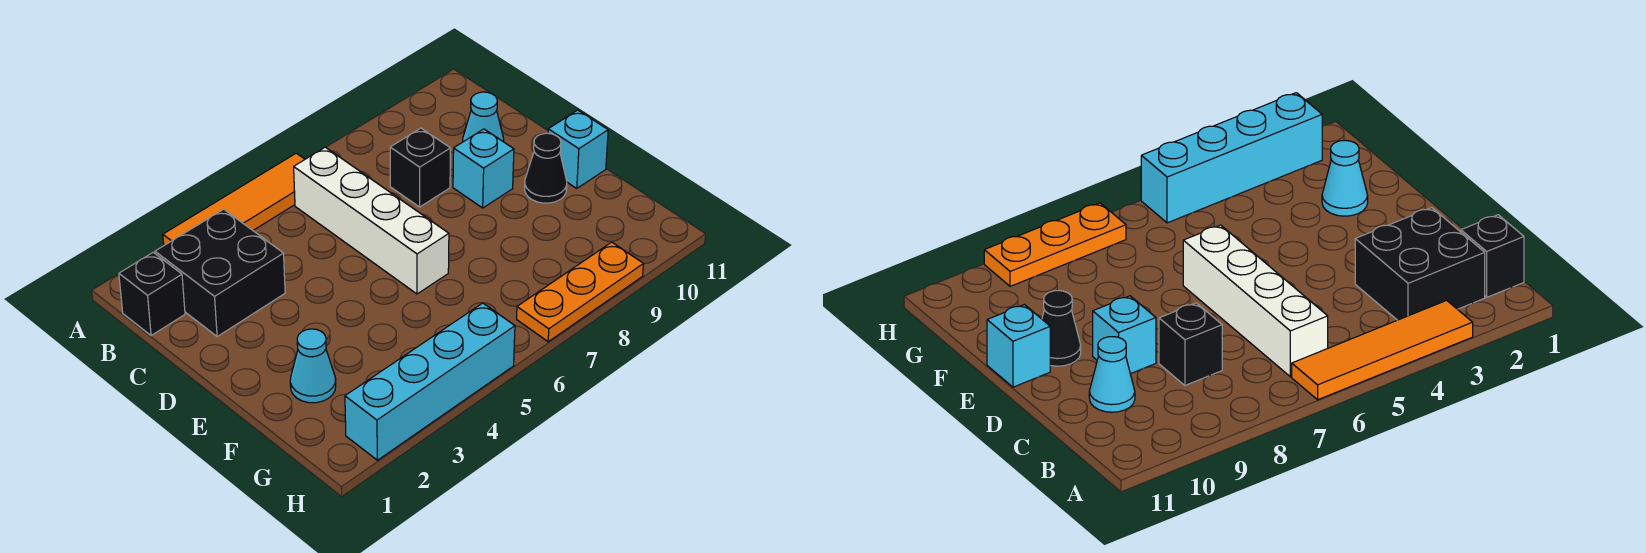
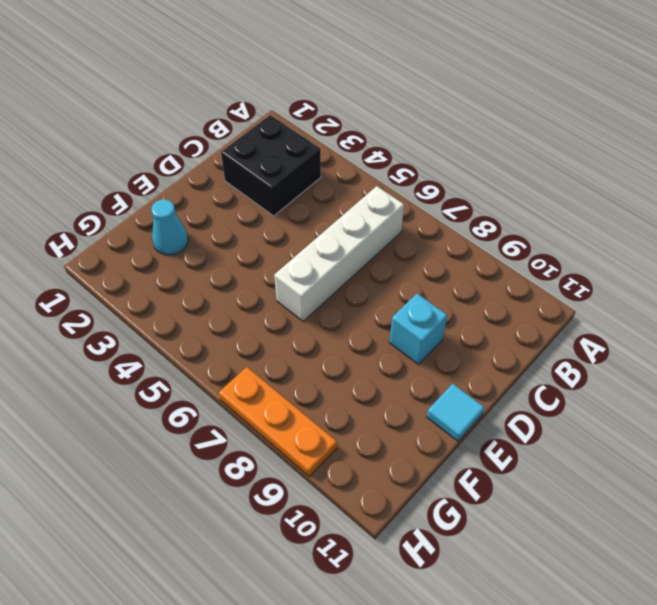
cyan 1x1 tile [427,384,484,441] -> cyan 1x1 brick [548,110,608,188]
none -> orange 1x4 tile [163,153,305,245]
none -> black 1x1 brick [119,252,185,336]
none -> black 1x1 brick [390,128,451,207]

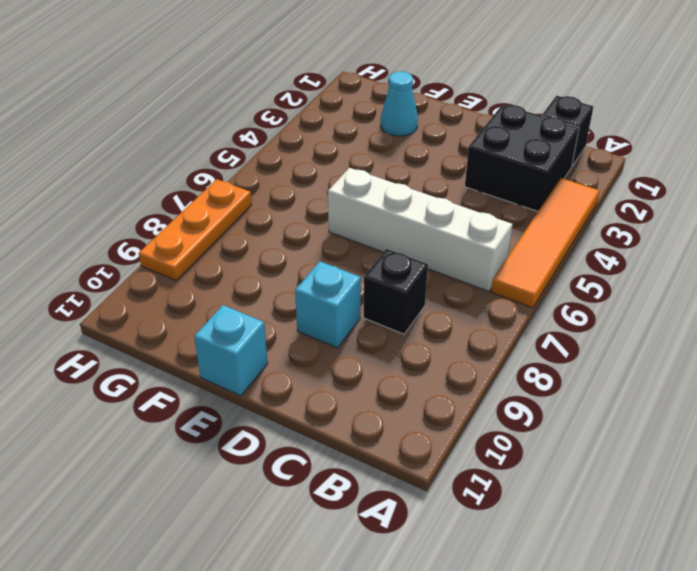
none -> cyan 1x1 cone [463,92,504,142]
none -> black 1x1 cone [525,133,567,203]
none -> cyan 1x4 brick [345,303,515,460]

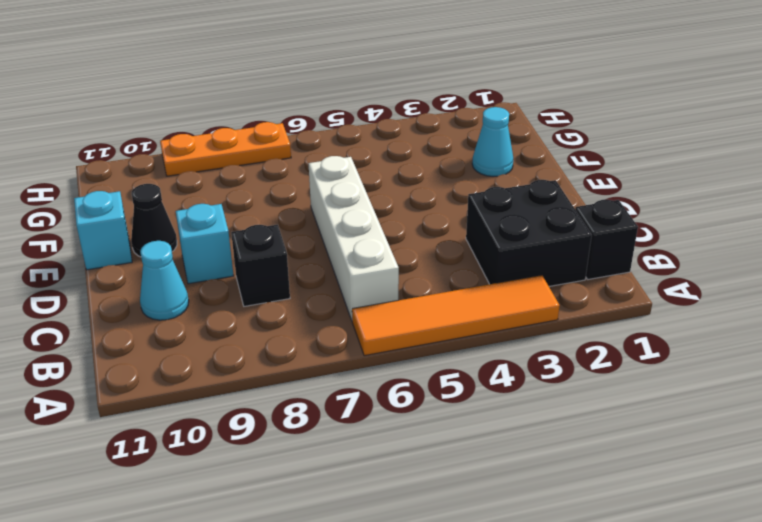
none -> cyan 1x4 brick [345,303,515,460]

